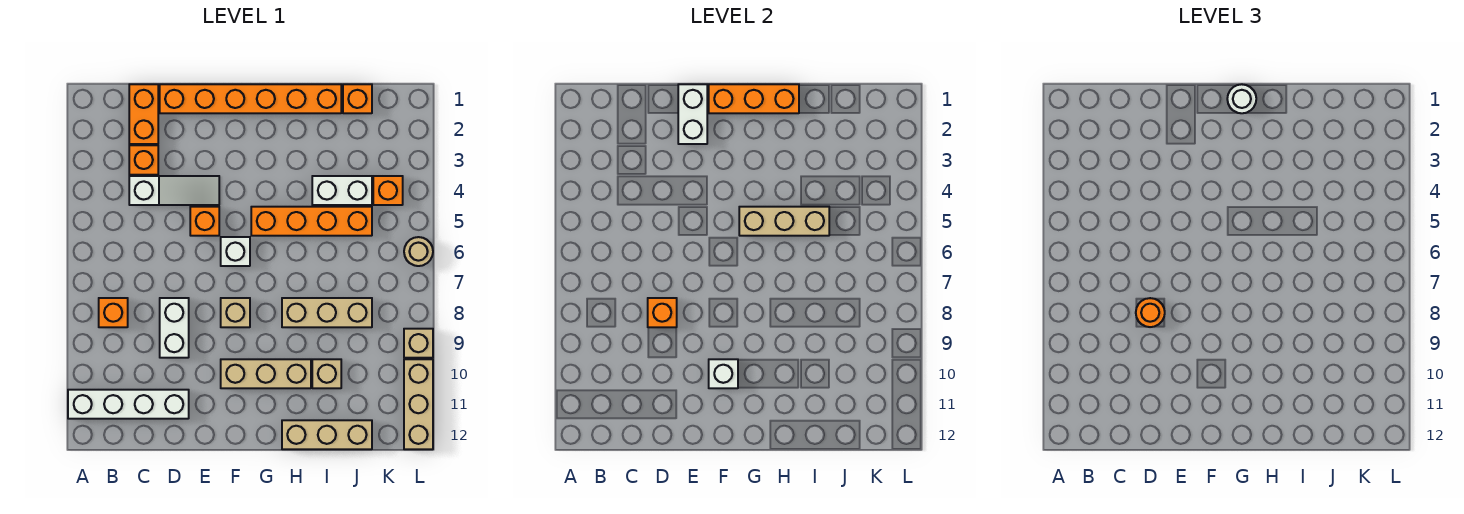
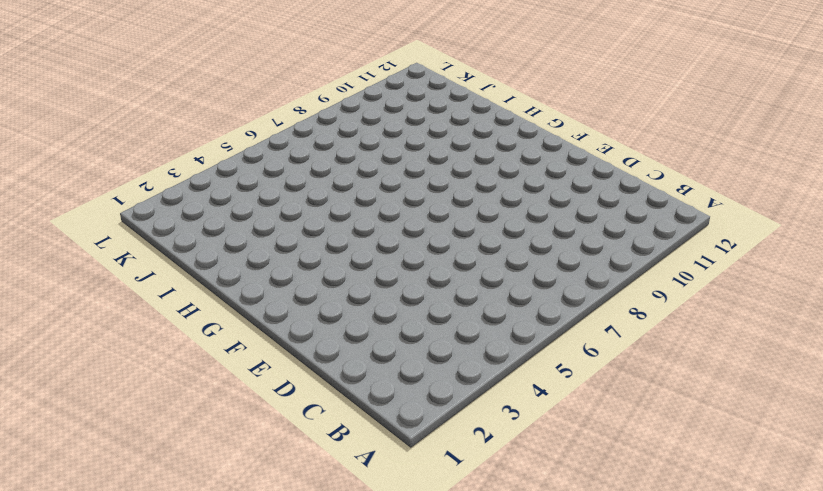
none -> white 1x4 brick [68,390,189,419]
none -> orange 1x1 brick [99,298,128,327]
none -> orange 1x2 brick [129,84,158,144]

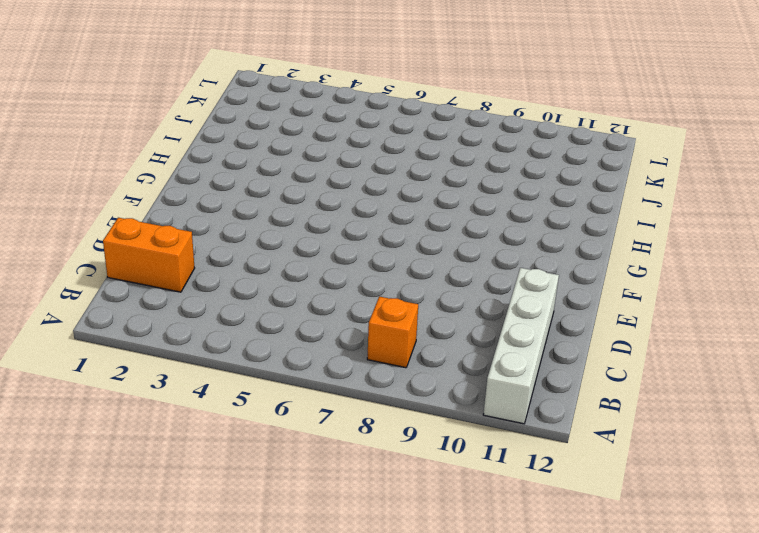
none -> orange 1x1 brick [129,145,158,175]
none -> white 1x3 slope [129,176,219,205]
none -> orange 1x6 brick [160,84,341,113]

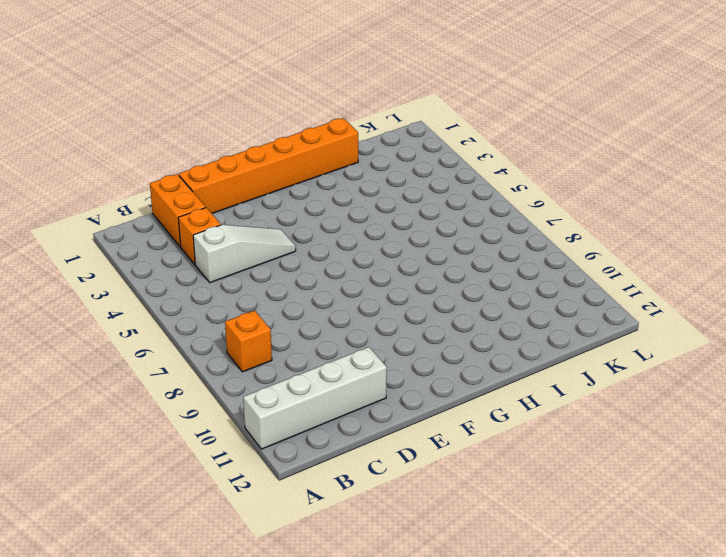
none -> white 1x2 brick [160,298,189,358]
none -> orange 1x1 brick [190,207,219,236]
none -> white 1x1 brick [221,237,250,266]

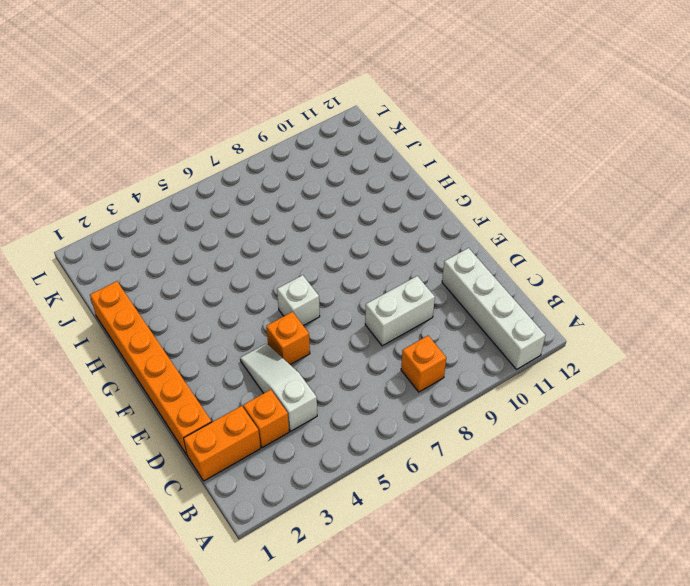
none -> tan 1x1 brick [221,298,250,327]
none -> tan 1x3 brick [221,359,311,388]
none -> orange 1x4 brick [251,207,372,236]

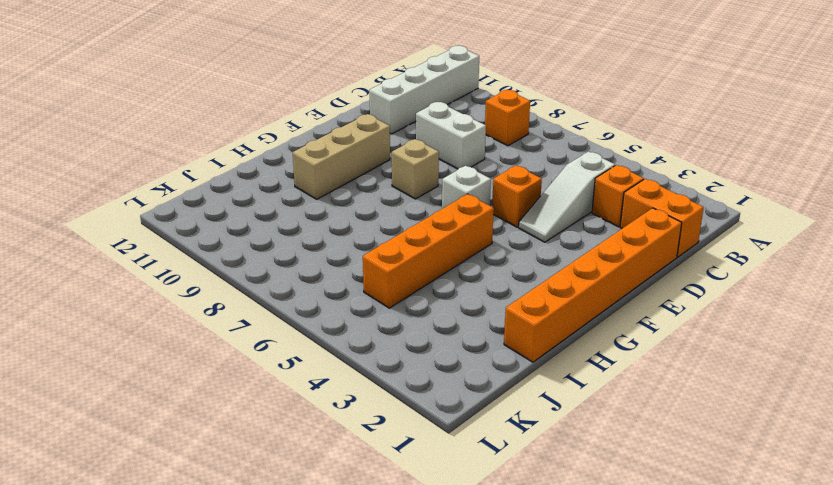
none -> tan 1x3 brick [282,298,372,327]
none -> tan 1x3 brick [282,420,372,449]
none -> white 1x2 brick [312,176,372,205]

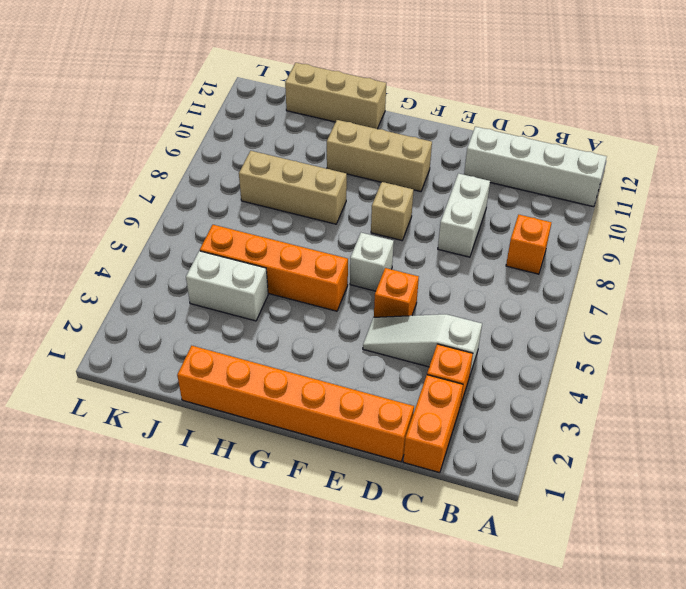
none -> tan 1x1 brick [312,359,341,388]
none -> orange 1x1 brick [343,84,372,113]
none -> orange 1x1 brick [373,176,403,205]

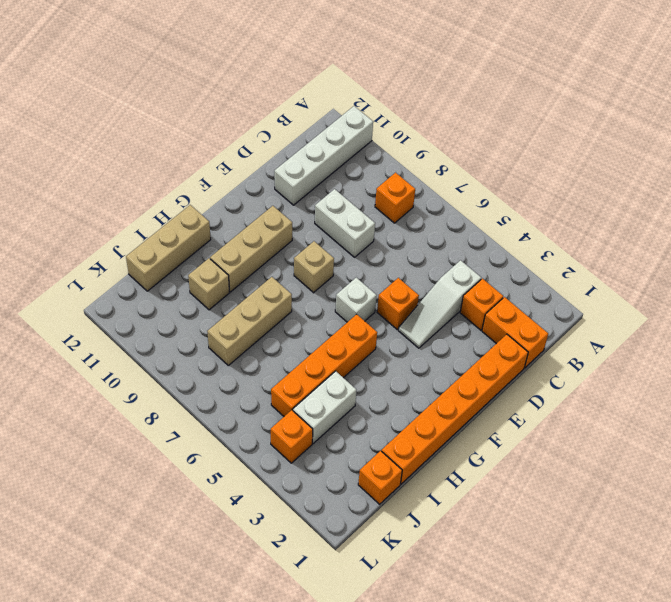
none -> tan 1x1 round brick [404,237,433,266]
none -> tan 1x1 brick [404,329,433,358]
none -> tan 1x3 brick [404,359,433,449]

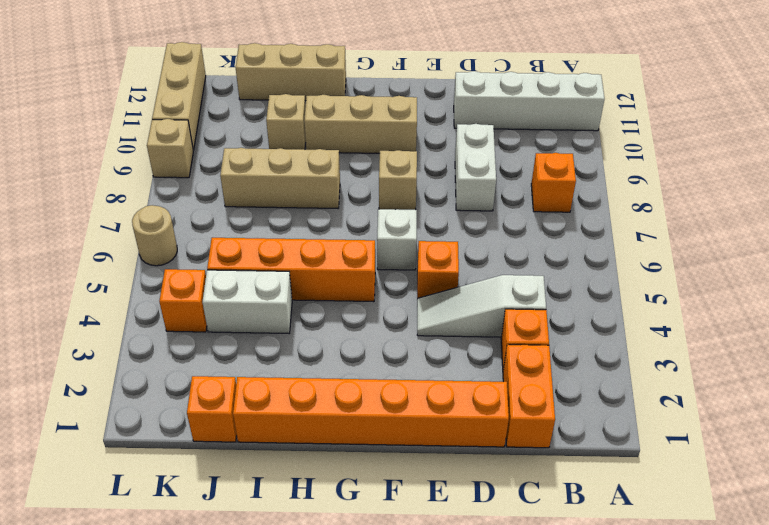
none -> orange 1x1 brick [648,298,677,327]
none -> white 1x2 brick [678,84,707,144]
none -> orange 1x3 brick [709,84,799,113]

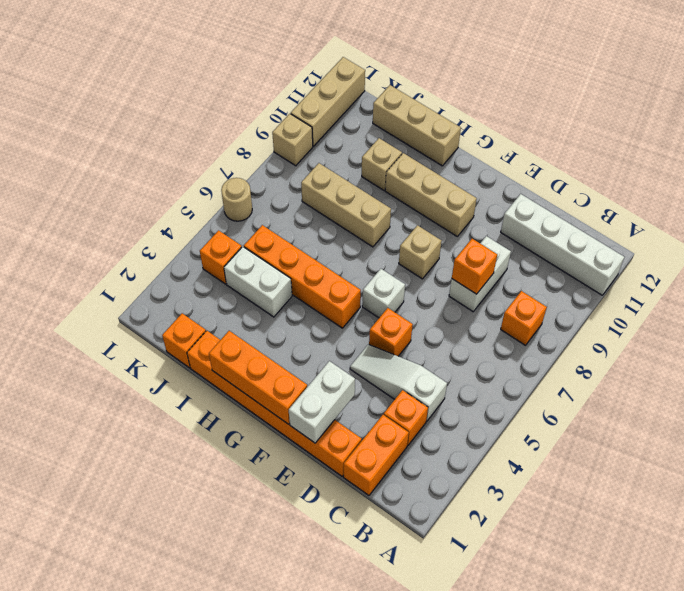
none -> white 1x1 brick [709,359,738,388]
none -> tan 1x3 brick [739,207,829,236]
none -> orange 1x1 round brick [1136,298,1165,327]

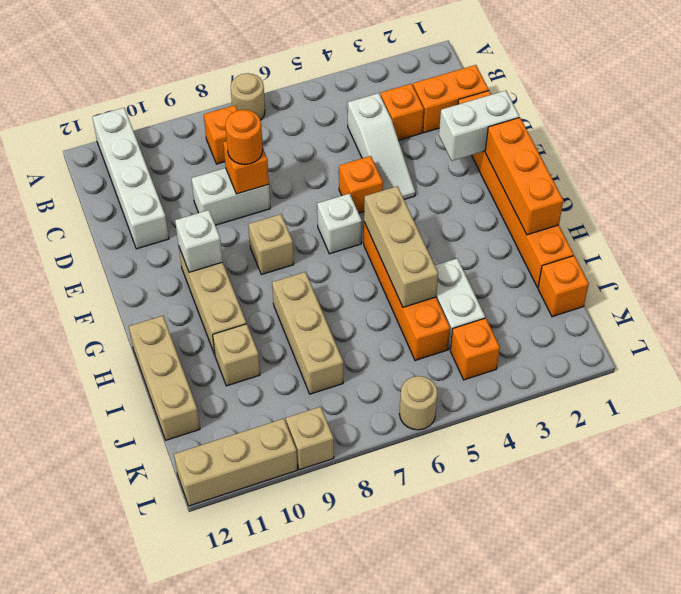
tan 1x1 round brick [231,73,265,120] -> none
none -> white 1x1 round brick [1227,84,1256,113]

